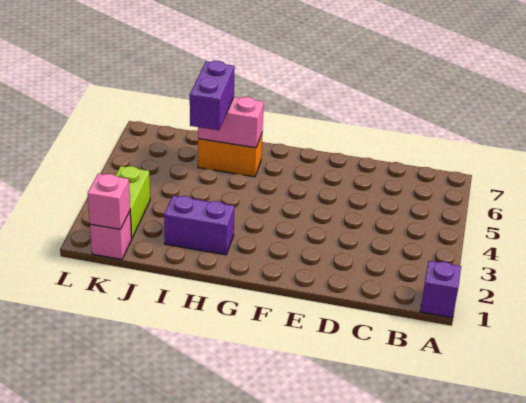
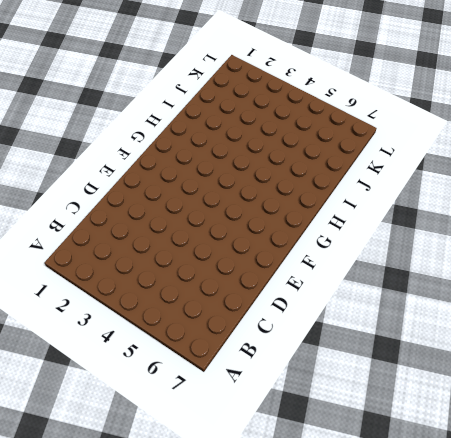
none -> purple 1x1 brick [420,261,461,318]
none -> purple 1x2 brick [164,196,234,255]

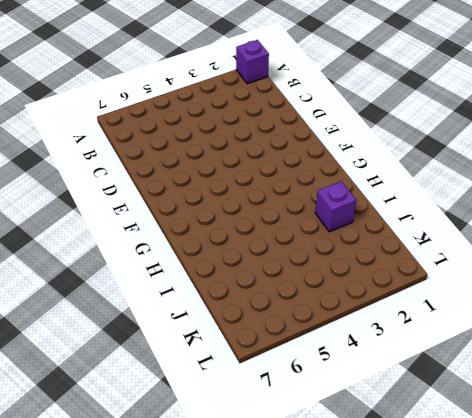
purple 1x1 brick [315,181,356,232] -> purple 1x2 brick [164,196,234,255]
none -> orange 1x2 brick [198,134,262,177]
none -> pink 1x1 brick [90,211,132,259]

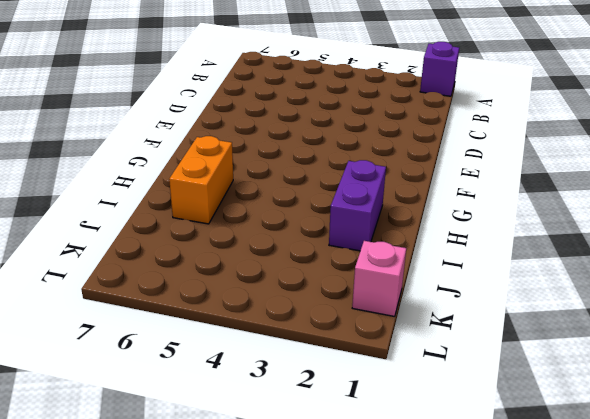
none -> lime 1x2 brick [115,166,150,238]
none -> pink 1x2 brick [198,97,264,148]

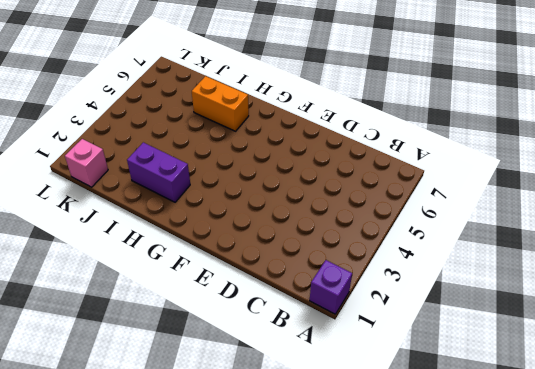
none -> lime 1x2 brick [115,166,150,238]
none -> pink 1x2 brick [198,97,264,148]

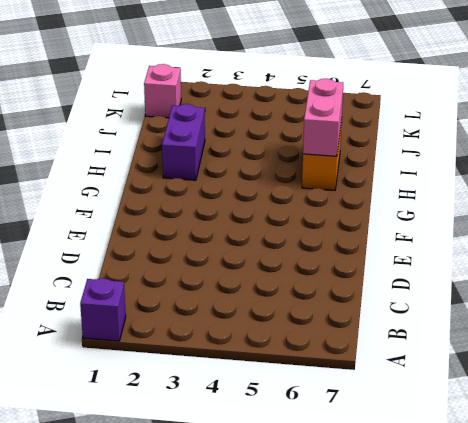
none -> lime 1x2 brick [115,166,150,238]
none -> pink 1x1 brick [88,174,130,229]

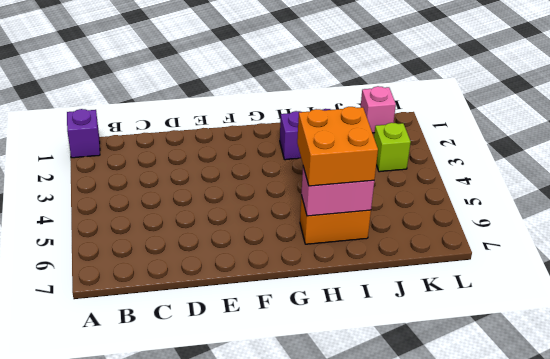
orange 2x2 brick [297,107,378,186] -> purple 1x2 brick [190,61,235,130]
lime 1x1 brick [374,123,411,172] -> lime 1x2 brick [115,166,150,238]
none -> pink 1x1 brick [88,174,130,229]

